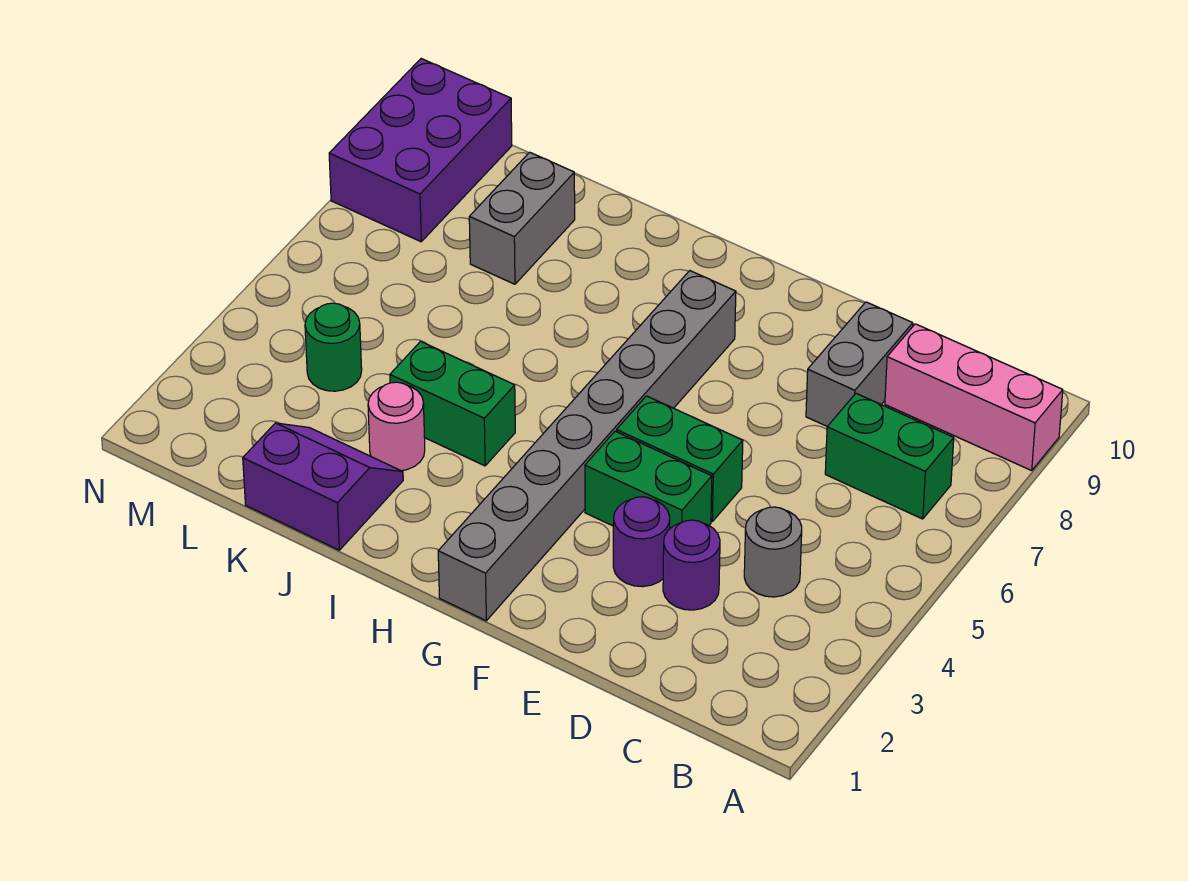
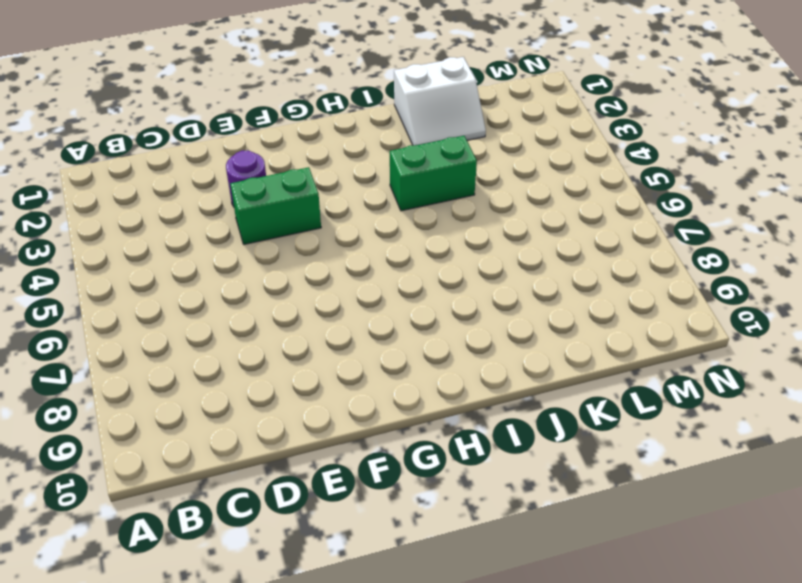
white 2x2 slope [394,57,486,145] -> purple 2x2 slope [243,423,403,550]
none -> pink 1x3 brick [885,324,1063,471]
none -> green 1x2 brick [825,393,954,519]
none -> grey 1x1 round brick [744,507,802,597]

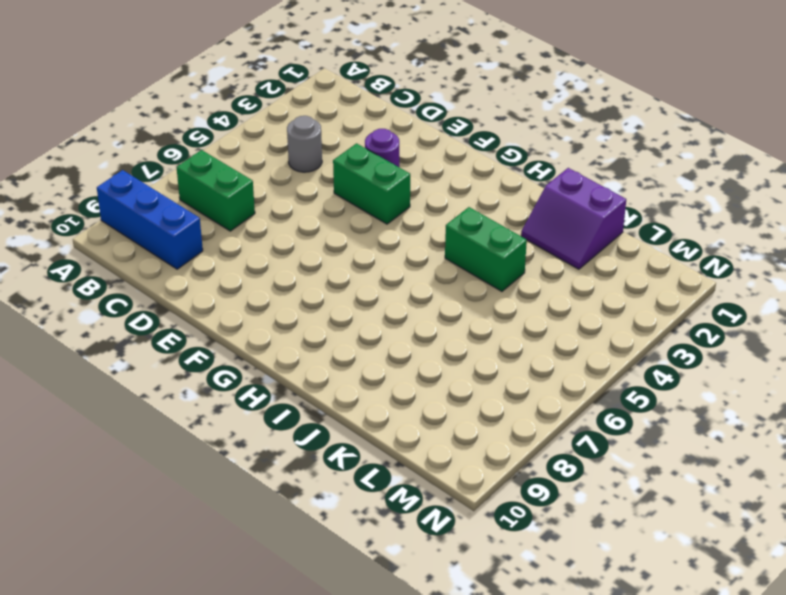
blue 1x3 brick [97,170,203,269] -> pink 1x3 brick [885,324,1063,471]
none -> purple 1x1 round brick [663,520,720,610]
none -> grey 1x2 brick [806,302,913,426]
none -> green 1x2 brick [617,396,743,521]

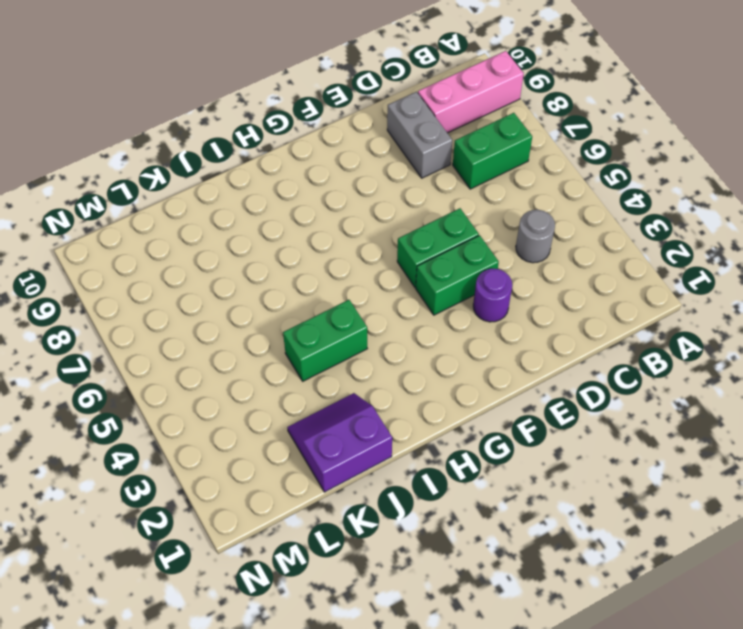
none -> purple 1x1 round brick [663,520,720,610]
none -> grey 1x8 brick [438,271,736,621]
none -> pink 1x1 round brick [368,382,425,471]

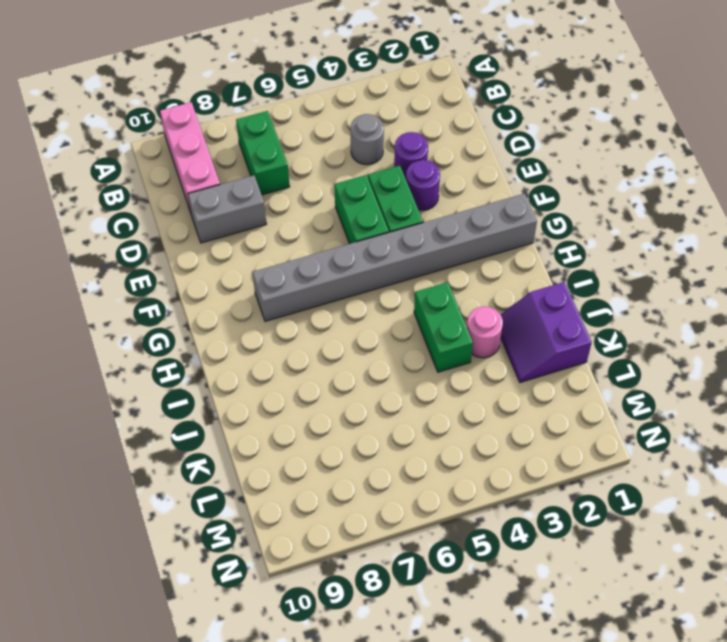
none -> grey 1x2 brick [469,152,575,284]
none -> green 1x1 round brick [305,303,362,391]
none -> purple 2x3 brick [329,59,512,242]

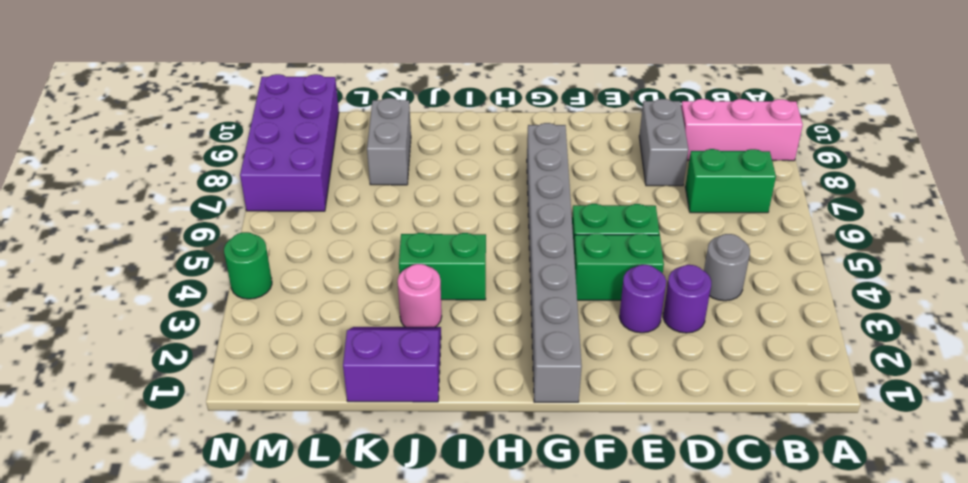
purple 2x4 brick [240,74,339,211] -> purple 2x3 brick [329,59,512,242]
green 1x1 round brick [224,232,272,299] -> green 1x1 round brick moved to [305,303,362,391]

